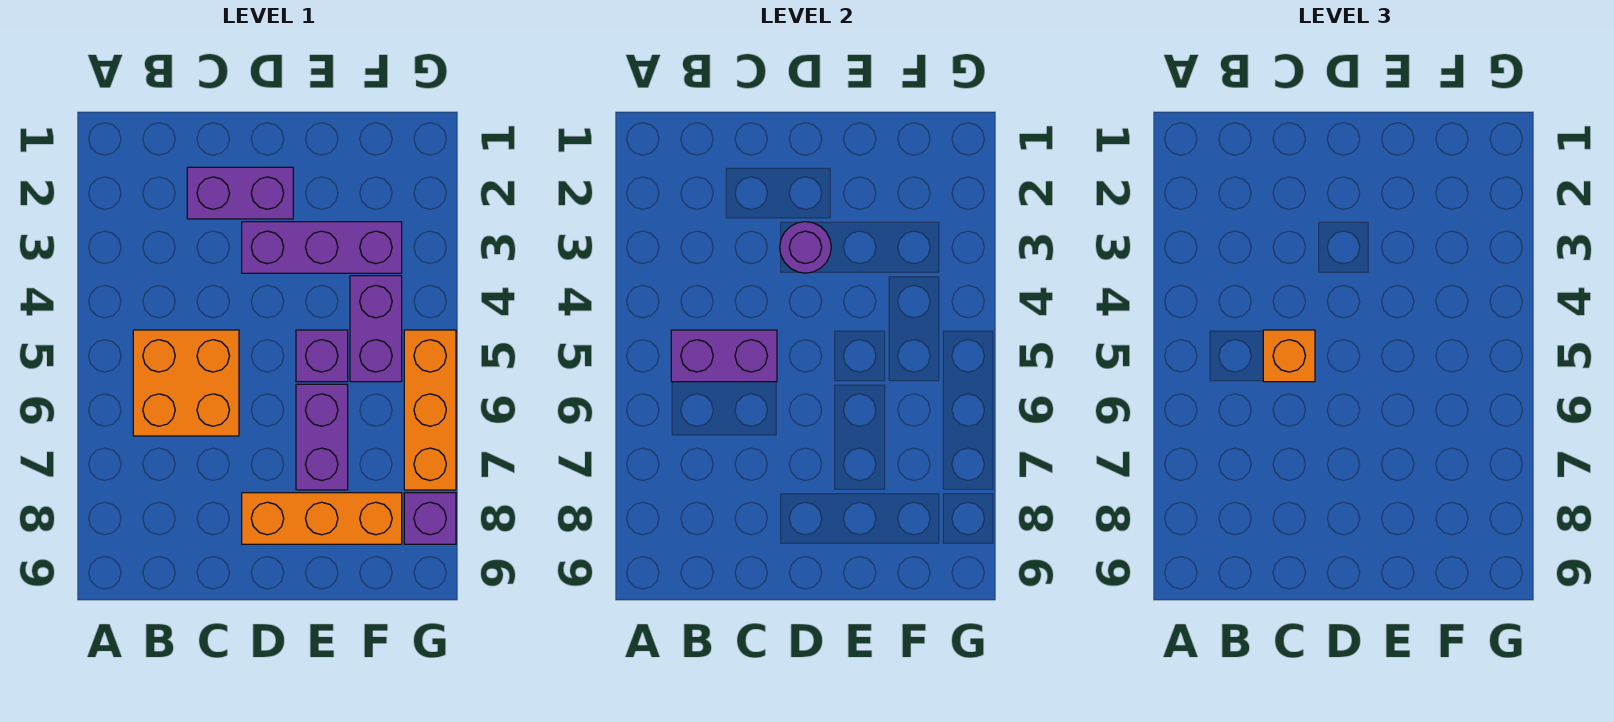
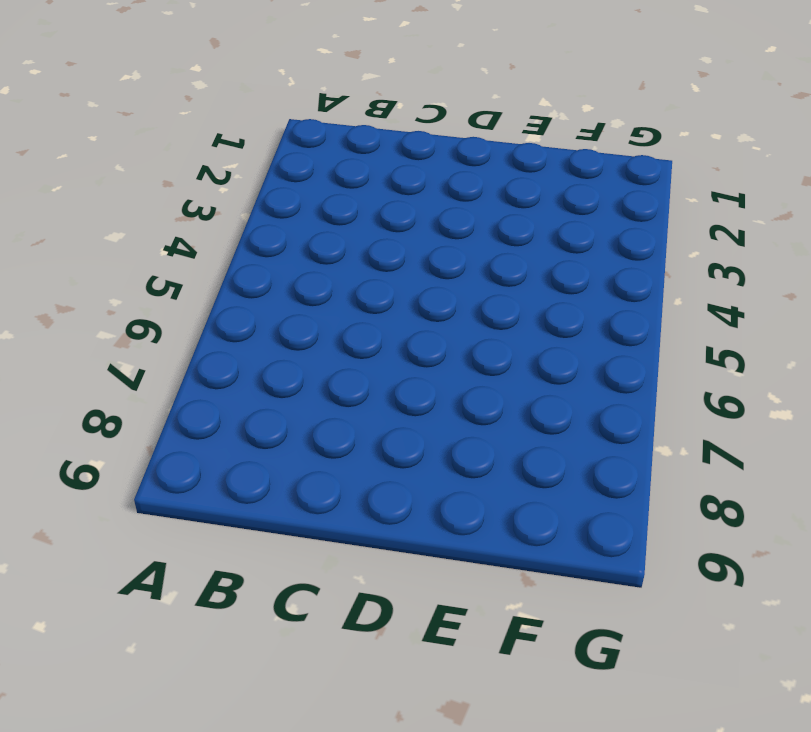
none -> orange 2x2 brick [133,330,239,436]
none -> purple 1x2 brick [187,167,293,219]
none -> purple 1x3 brick [242,222,402,273]

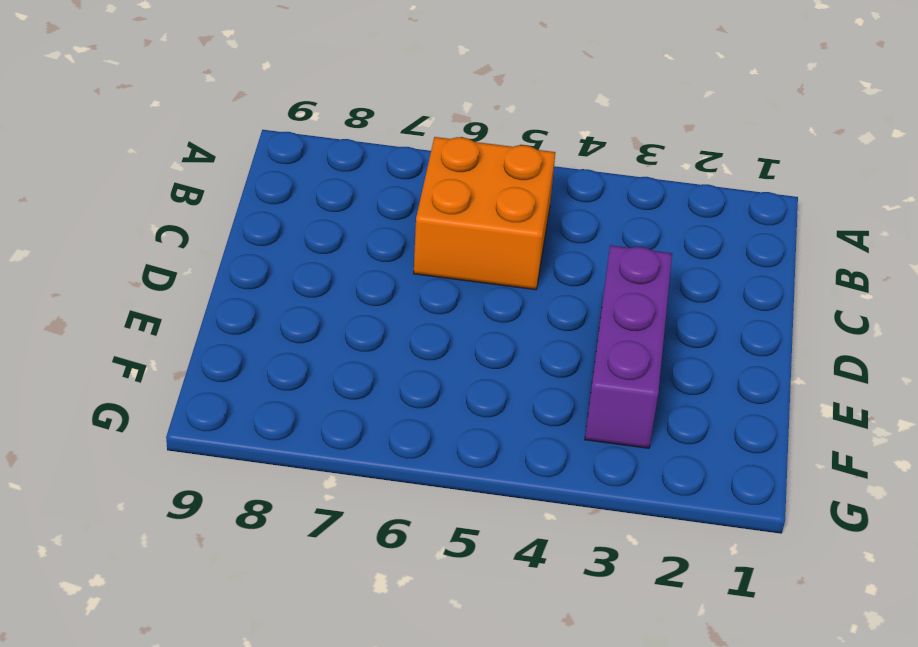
none -> purple 1x2 brick [187,167,293,219]
none -> orange 1x3 brick [242,493,402,544]
none -> purple 1x1 brick [296,330,348,382]

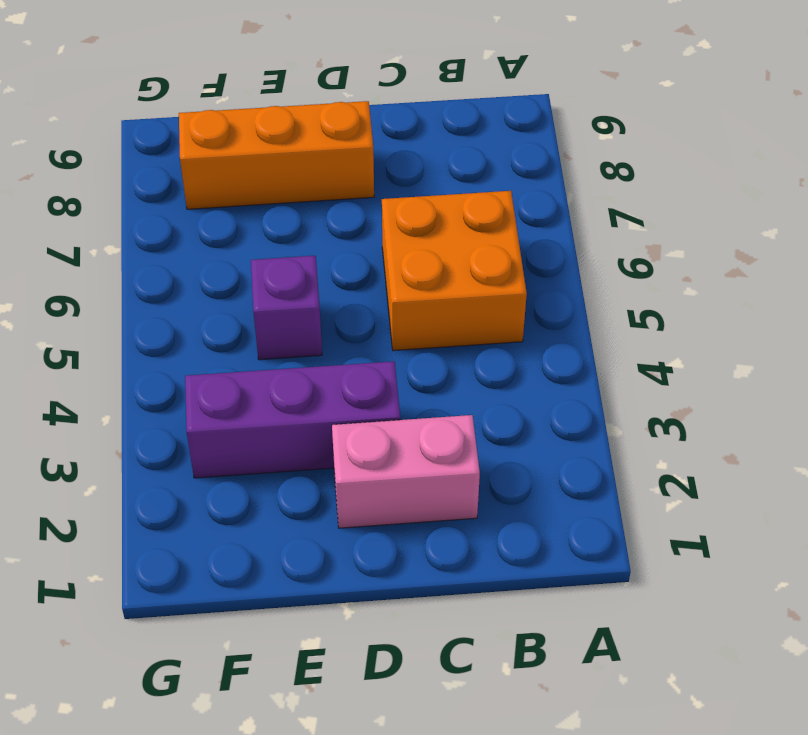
pink 1x2 brick [332,415,480,528] -> purple 1x2 brick [187,167,293,219]
none -> purple 1x2 brick [296,384,348,490]
none -> purple 1x2 brick [350,276,402,382]
none -> orange 1x3 brick [404,330,456,490]

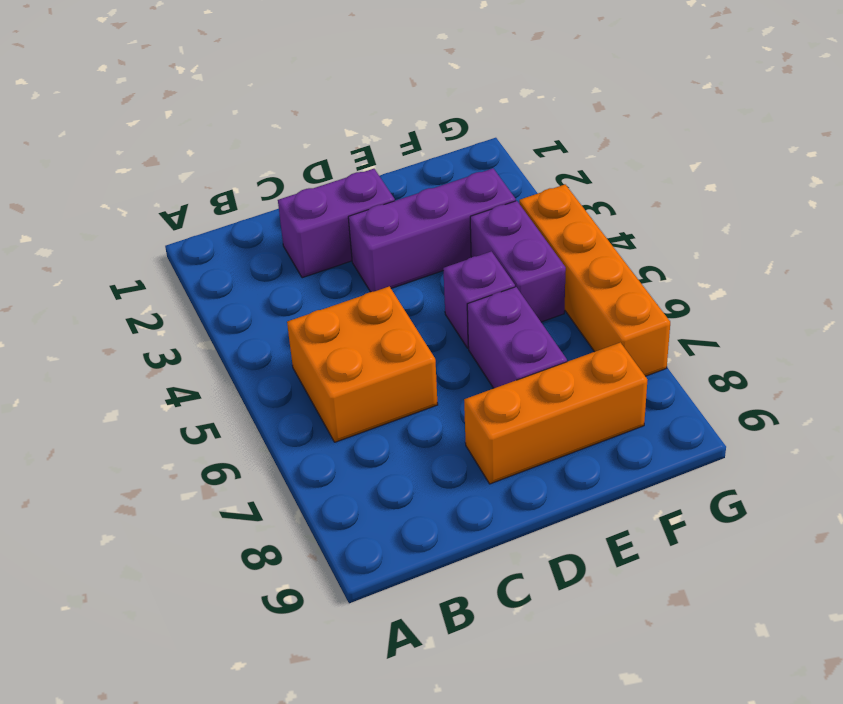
orange 1x4 brick [519,184,670,376] -> orange 1x3 brick [404,330,456,490]
none -> purple 1x1 brick [404,493,456,544]
none -> purple 1x2 brick [671,330,777,382]
none -> purple 1x1 round brick [780,222,831,273]

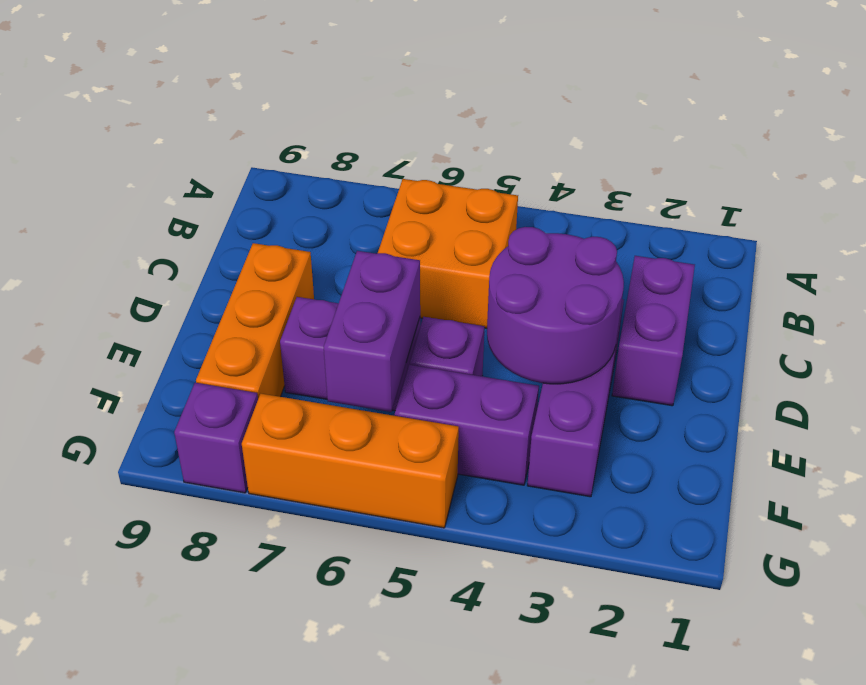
purple 2x2 round brick [487,227,624,384] -> purple 1x1 round brick [780,222,831,273]
purple 1x2 brick [324,251,420,412] -> purple 1x2 brick moved to [671,330,777,382]
none -> orange 1x1 brick [1263,330,1315,382]

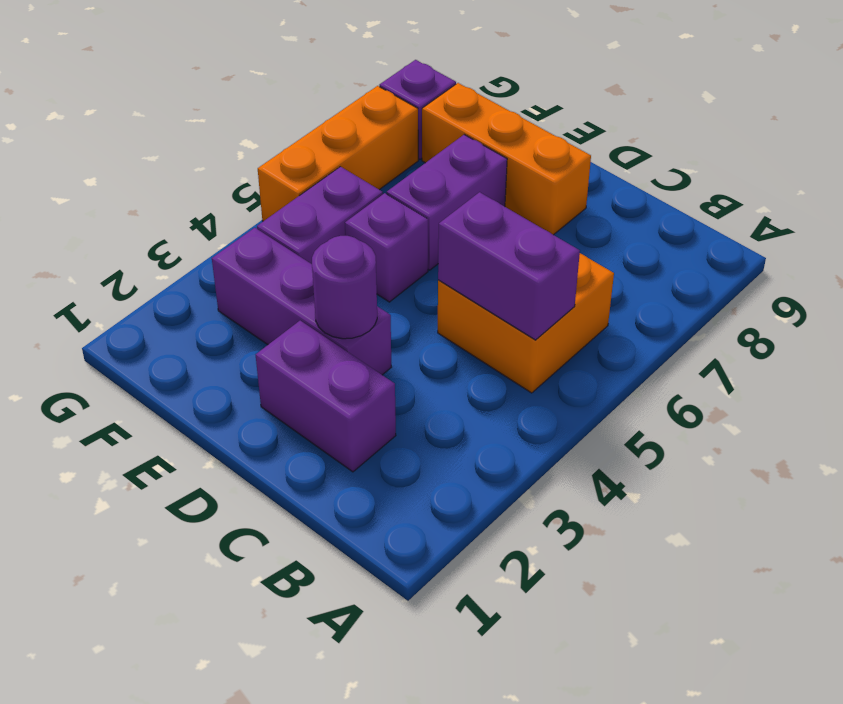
none -> orange 1x1 brick [1263,330,1315,382]

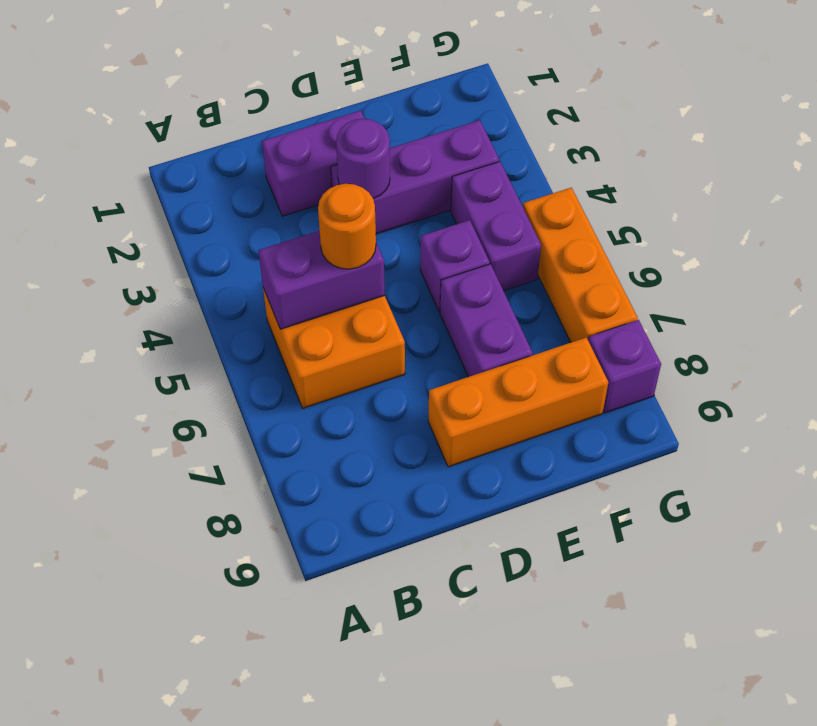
orange 1x1 round brick [318,184,376,269] -> orange 1x1 brick [1263,330,1315,382]

